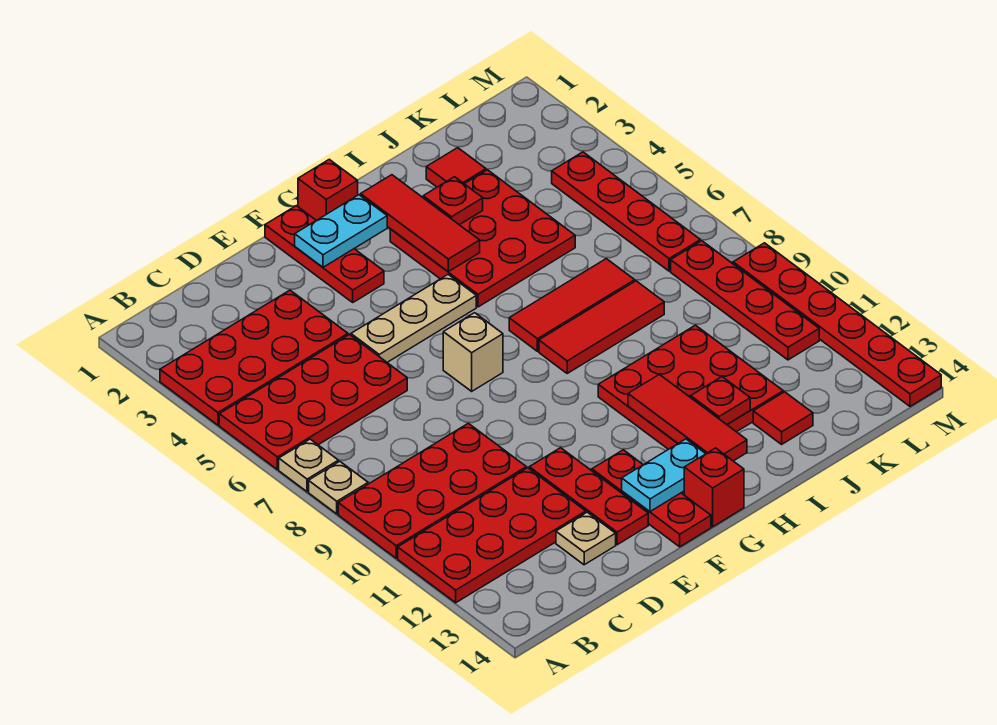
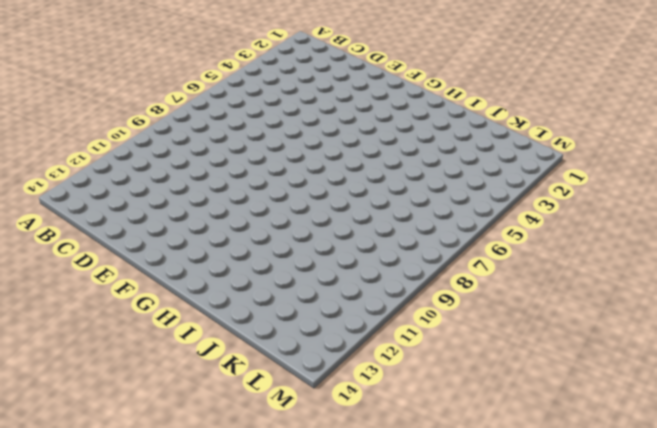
none -> red 2x4 plate [160,290,348,425]
none -> red 2x4 plate [219,335,407,469]
none -> tan 1x1 plate [279,439,338,492]

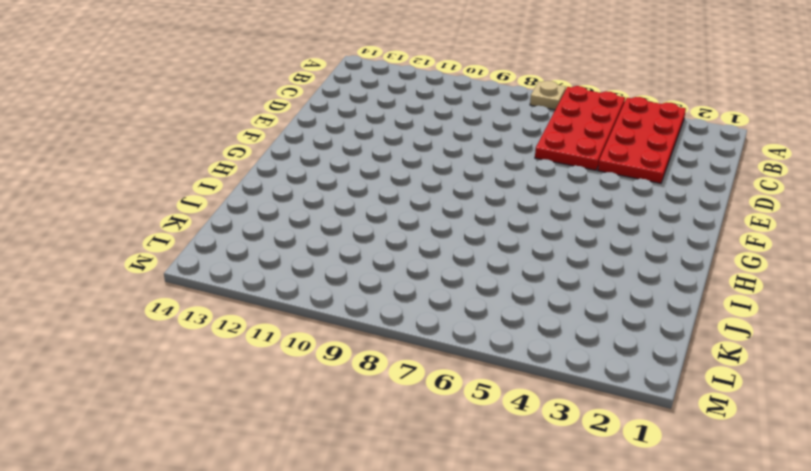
none -> tan 1x1 plate [309,461,368,514]
none -> red 2x4 plate [338,423,526,558]
none -> red 2x4 plate [398,468,586,603]

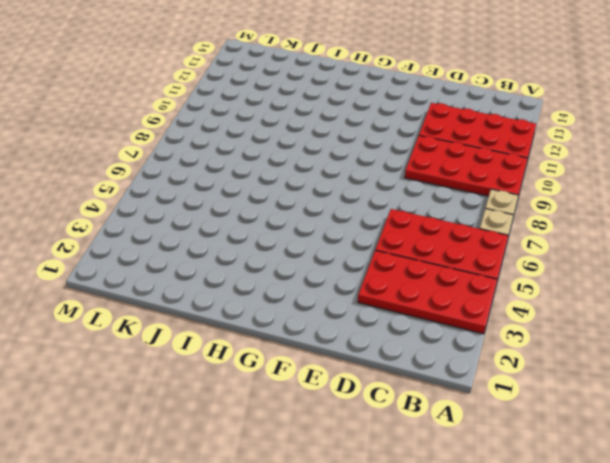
none -> tan 1x1 plate [556,512,616,565]
none -> tan 1x3 plate [351,275,476,362]
none -> red 1x3 plate [529,448,648,545]

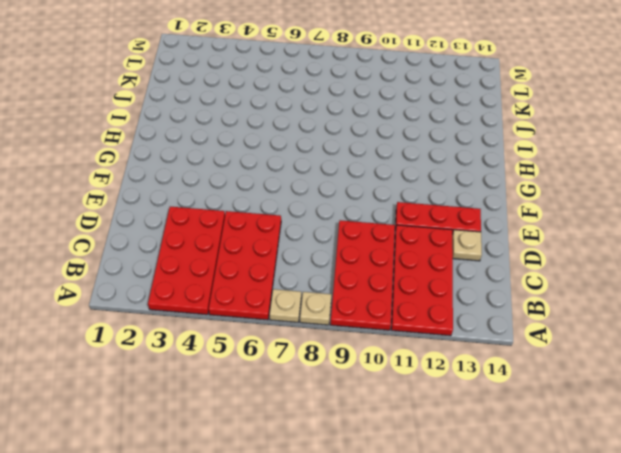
none -> tan 1x3 plate [351,275,476,362]
none -> red 1x3 plate [265,206,384,302]
none -> tan 1x1 brick [443,313,503,391]

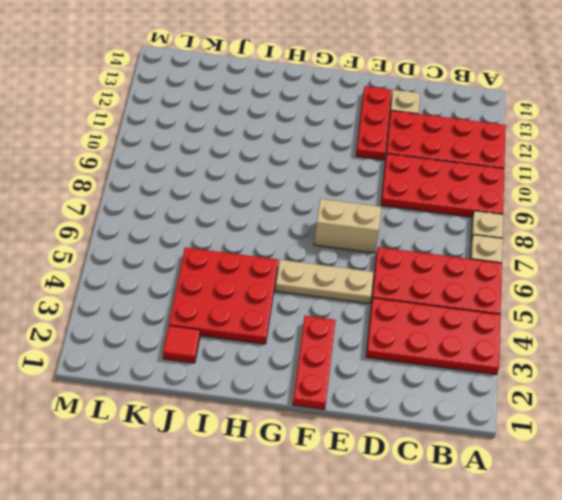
tan 1x2 brick [314,199,381,253] -> tan 1x1 brick [443,313,503,391]
none -> red 1x3 plate [592,450,711,547]
none -> red 1x1 brick [298,159,358,220]
none -> red 1x1 brick [684,448,744,527]

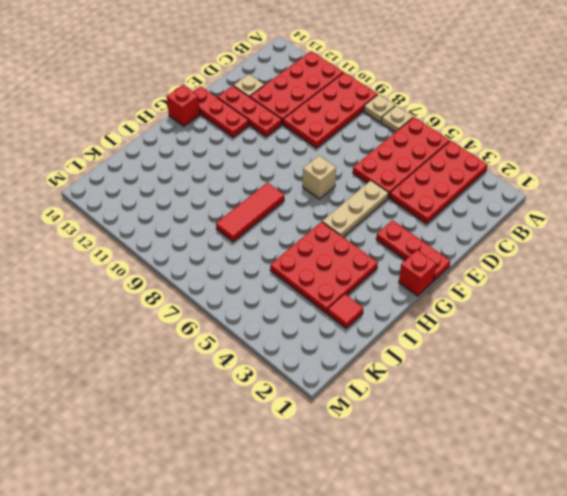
none -> red 1x3 tile [509,259,635,351]
none -> red 3x3 plate [598,325,783,449]
none -> red 1x1 tile [753,392,813,444]

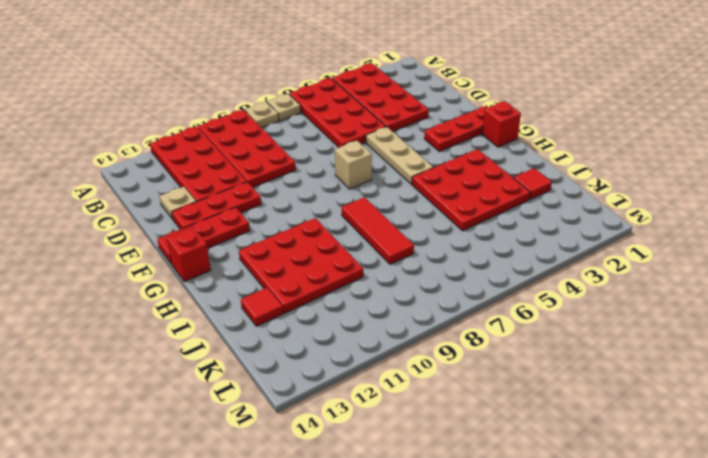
none -> red 1x3 tile [509,259,635,351]
none -> red 1x4 plate [552,152,700,271]
none -> red 1x4 plate [671,241,819,360]

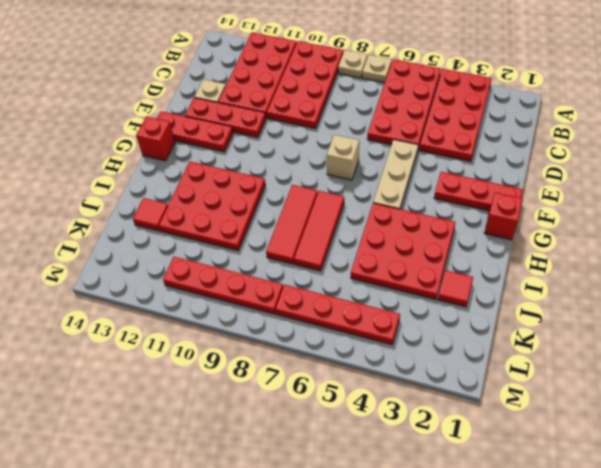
none -> red 1x6 plate [733,243,941,406]
none -> cyan 1x2 plate [295,195,387,267]
none -> cyan 1x2 plate [622,439,706,512]

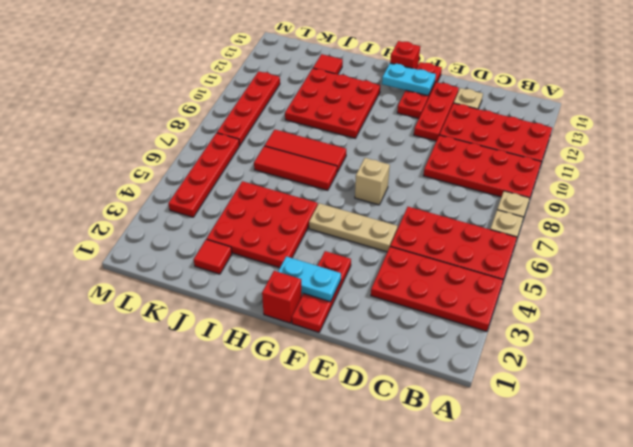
none -> red 1x6 plate [733,243,941,406]
none -> red 1x3 tile [361,175,480,272]
none -> red 1x3 tile [628,374,747,461]

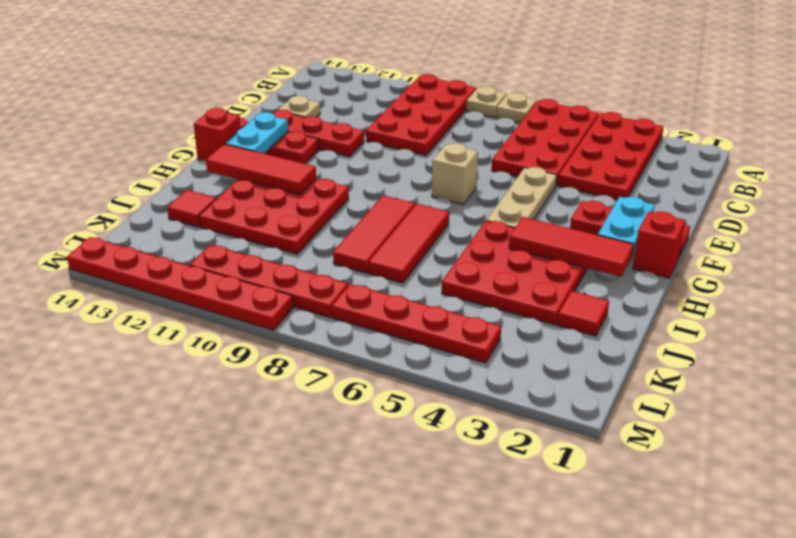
none -> red 2x4 plate [398,468,586,603]
none -> red 1x1 plate [423,177,483,225]
none -> red 1x1 plate [691,377,750,424]

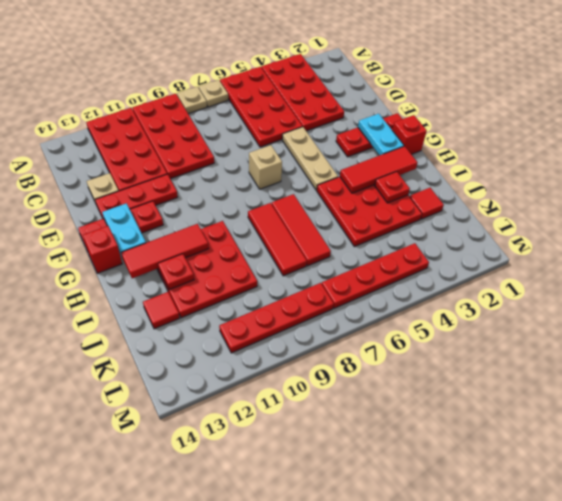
none -> red 1x6 plate [733,243,941,406]

